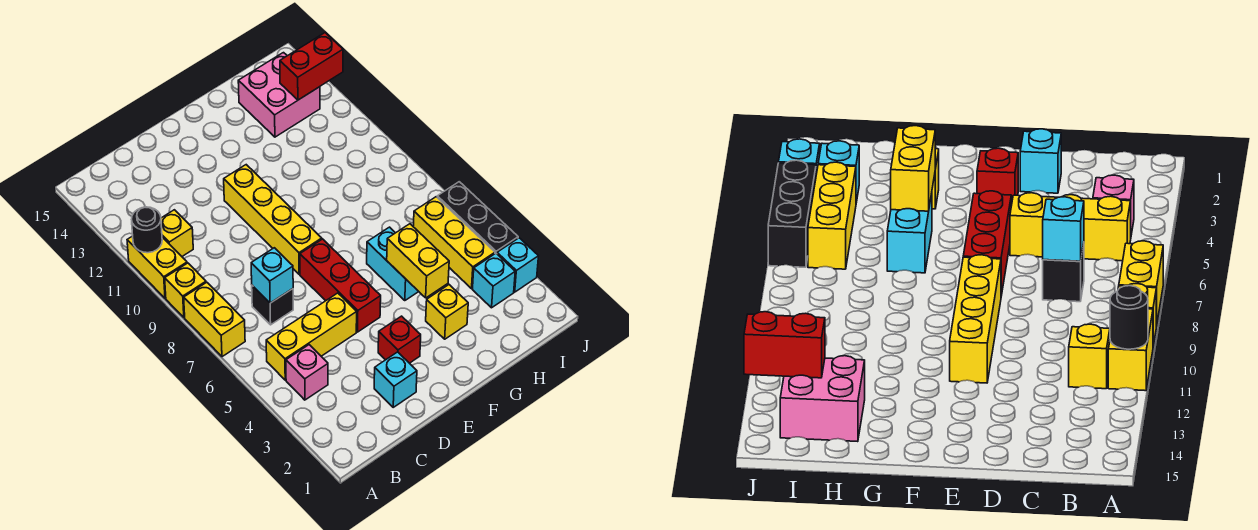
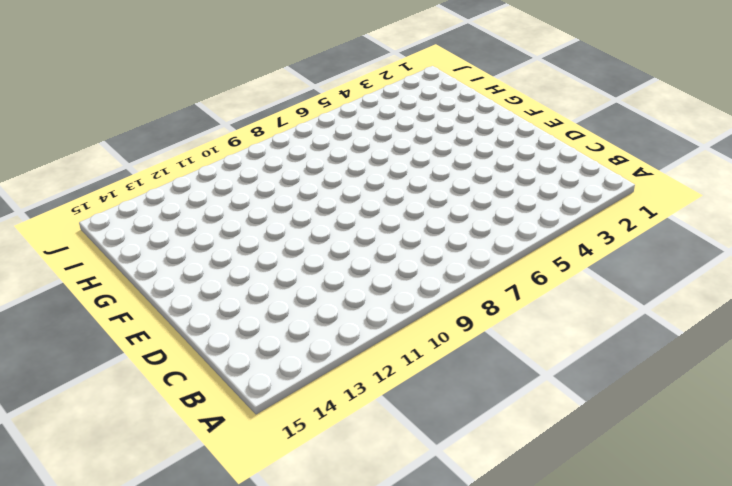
none -> yellow 1x2 brick [184,282,245,357]
none -> yellow 1x1 brick [165,263,206,317]
none -> yellow 1x2 brick [127,236,187,298]

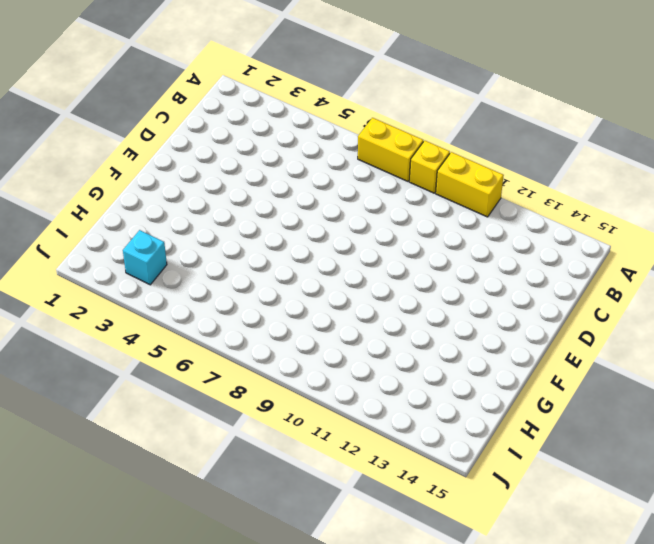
none -> pink 1x1 brick [286,345,328,400]
none -> yellow 1x3 brick [266,293,357,380]
none -> yellow 1x1 brick [161,210,193,256]

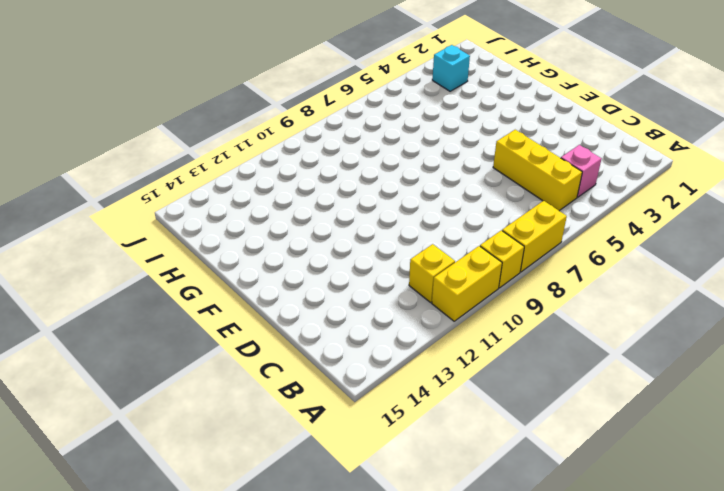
none -> black 1x1 brick [252,285,293,325]
none -> cyan 1x1 brick [374,352,417,407]
none -> red 1x1 brick [378,316,421,363]

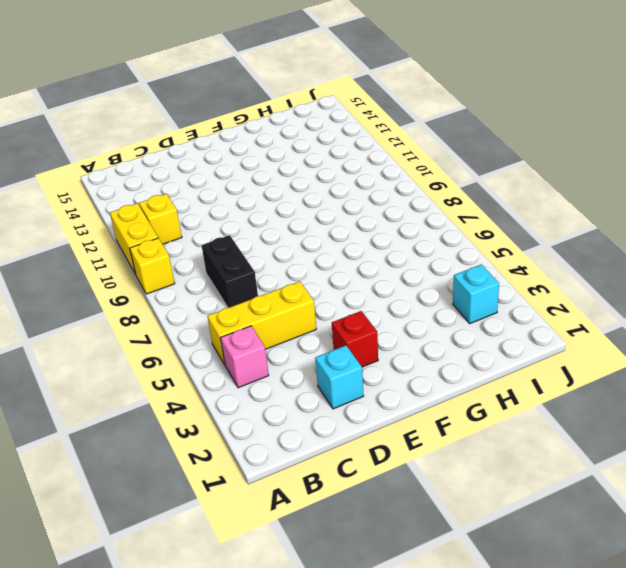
black 1x2 brick [202,235,258,308] -> black 1x1 brick [252,285,293,325]
none -> yellow 1x2 brick [184,282,245,357]
none -> red 1x3 brick [300,239,381,332]
none -> yellow 1x4 brick [224,165,322,274]

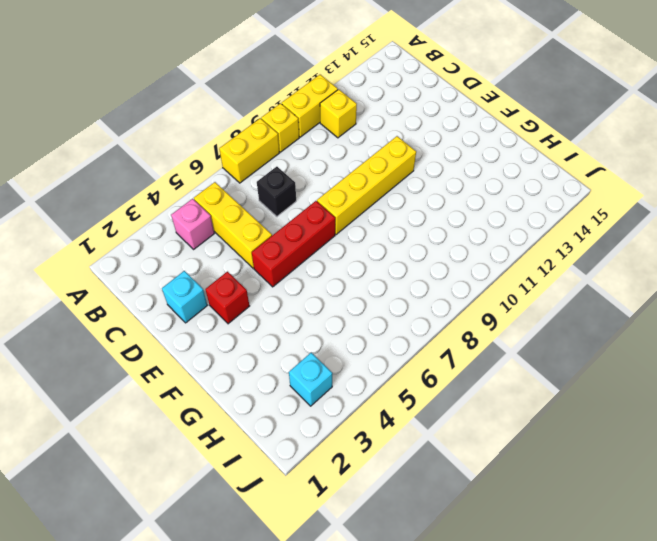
none -> yellow 1x1 brick [426,285,468,339]
none -> cyan 1x2 brick [367,227,419,301]
none -> pink 2x2 brick [238,53,320,137]

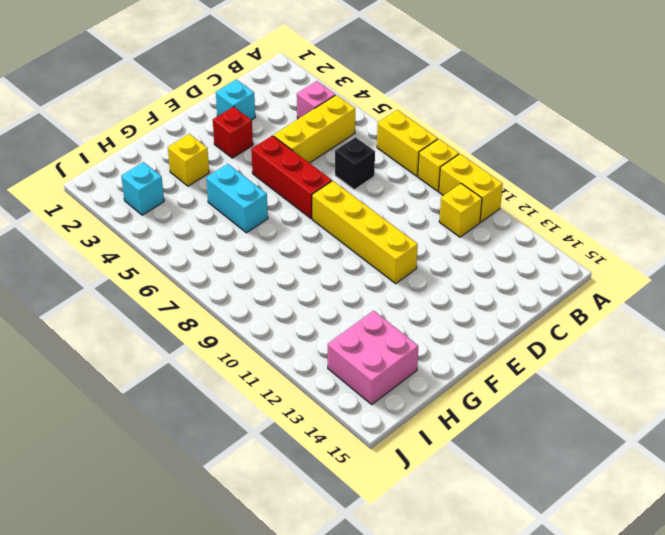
none -> yellow 1x3 brick [413,197,495,289]
none -> cyan 1x1 brick [497,238,538,292]
none -> black 1x3 brick [437,182,518,254]

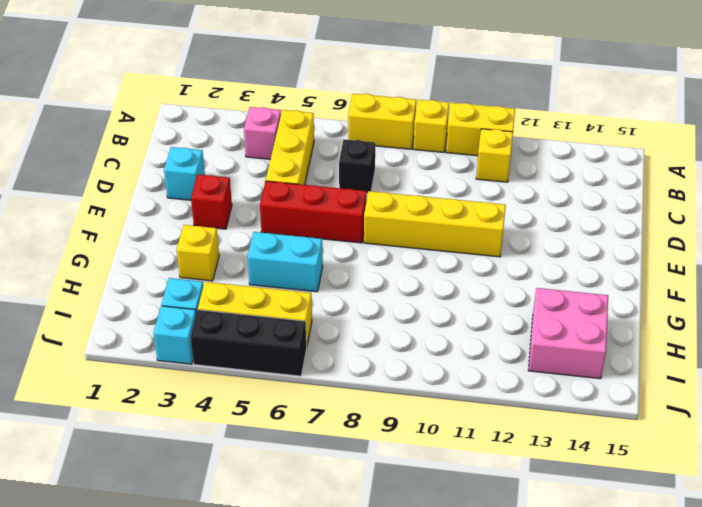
none -> black 1x1 round brick [132,207,162,253]
none -> cyan 1x1 brick [251,248,293,303]
none -> yellow 1x2 brick [387,224,449,298]

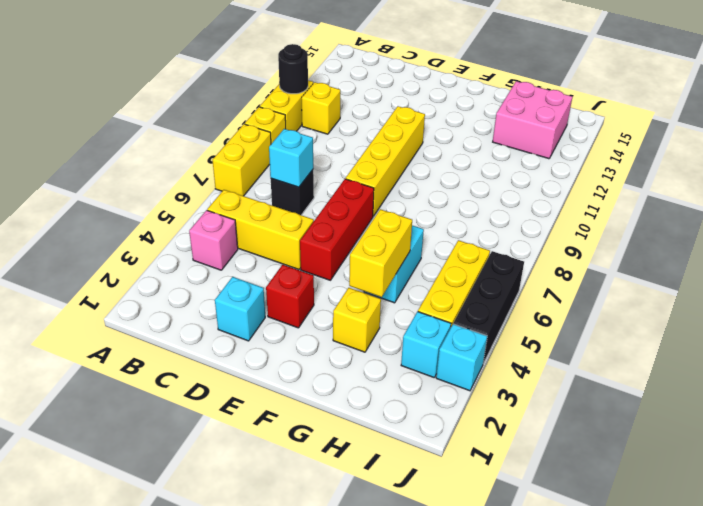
none -> red 1x2 brick [280,33,343,100]

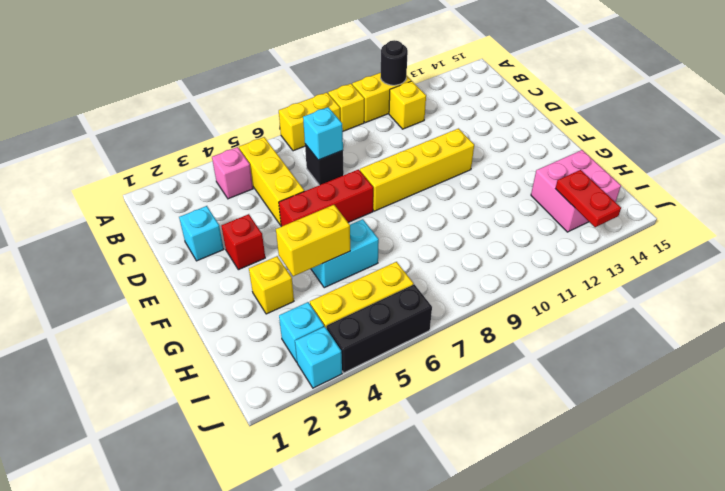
red 1x2 plate [555,170,621,227] -> red 1x2 brick [280,33,343,100]

